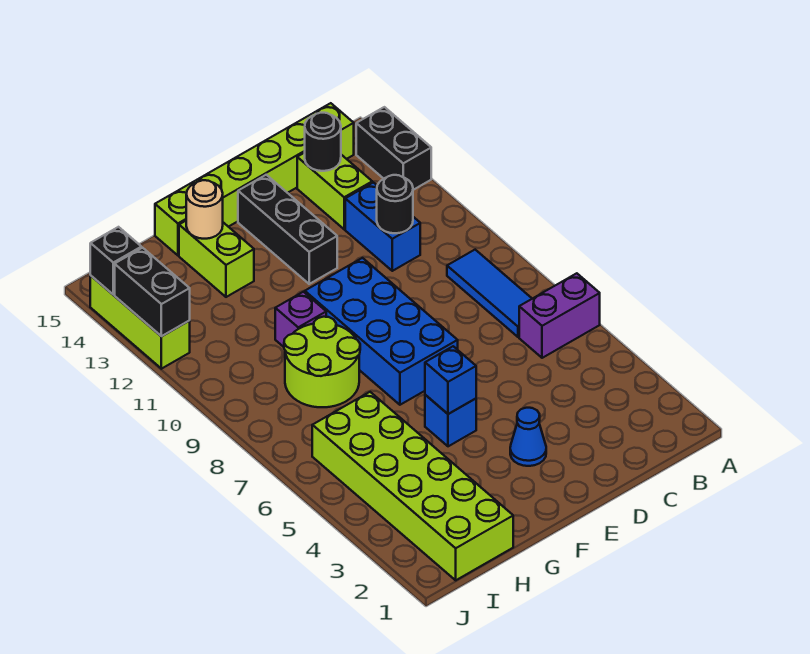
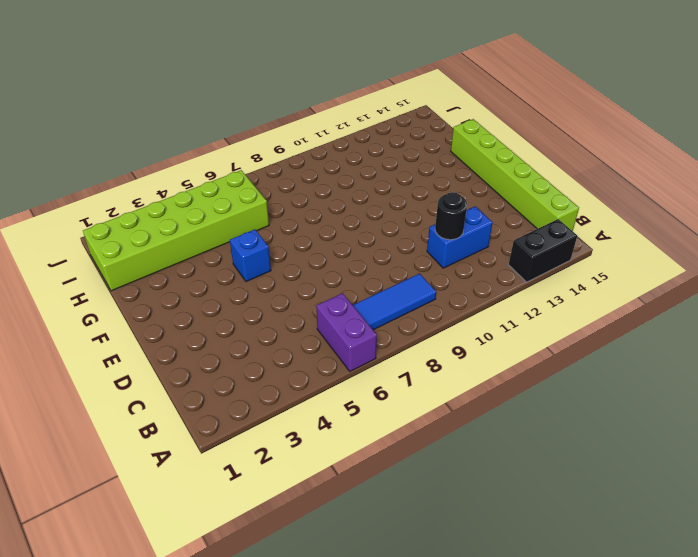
none -> lime 1x2 brick [297,153,372,229]
none -> blue 1x1 cone [510,408,546,466]
none -> blue 2x4 brick [305,258,458,405]

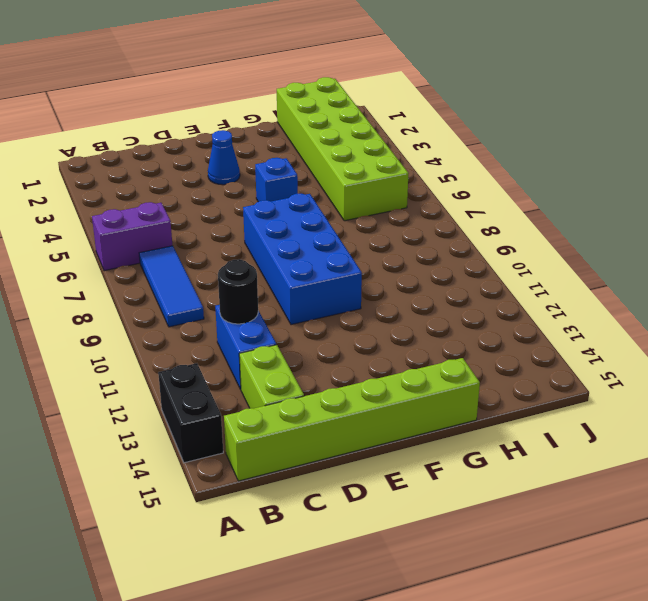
none -> black 1x3 brick [238,175,337,284]
none -> lime 2x2 round brick [284,317,360,407]
none -> purple 1x1 brick [275,292,326,347]

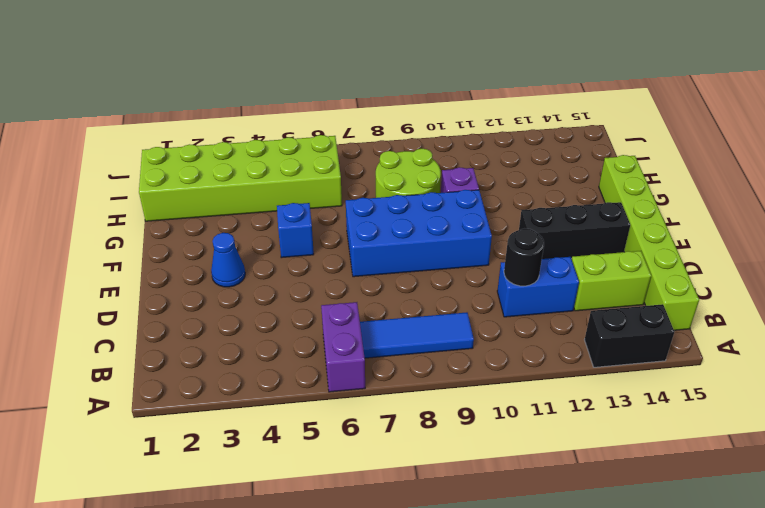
none -> lime 1x2 brick [179,221,254,297]
none -> lime 1x3 brick [90,275,190,369]
none -> black 1x1 round brick [305,113,341,171]

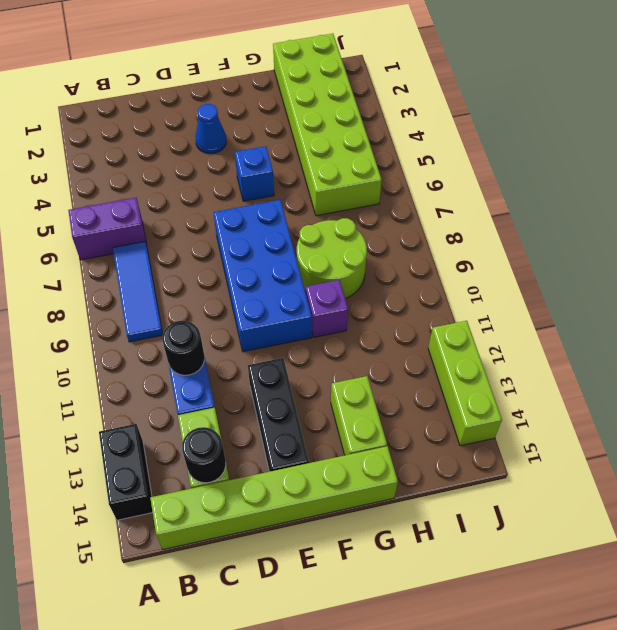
none -> blue 1x1 brick [425,346,476,414]
none -> tan 1x1 round brick [186,180,223,239]
none -> black 1x2 brick [115,248,190,336]

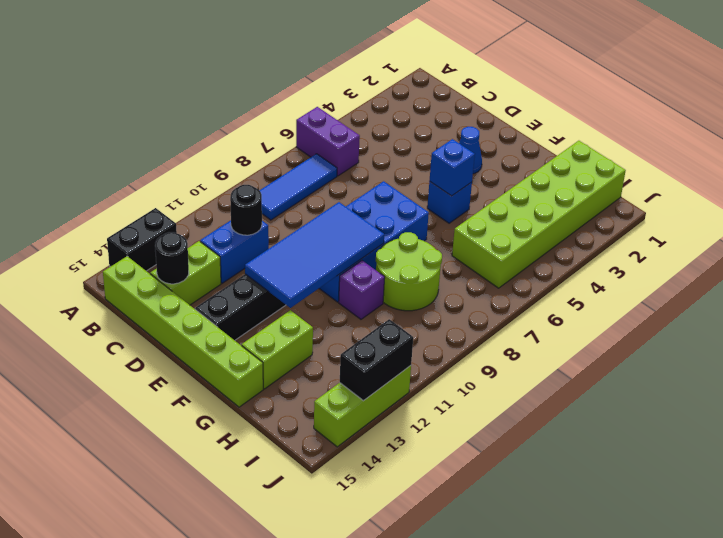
blue 2x4 tile [245,202,384,308] -> none
none -> tan 1x1 round brick [186,180,223,239]
none -> black 1x1 brick [90,227,141,295]

